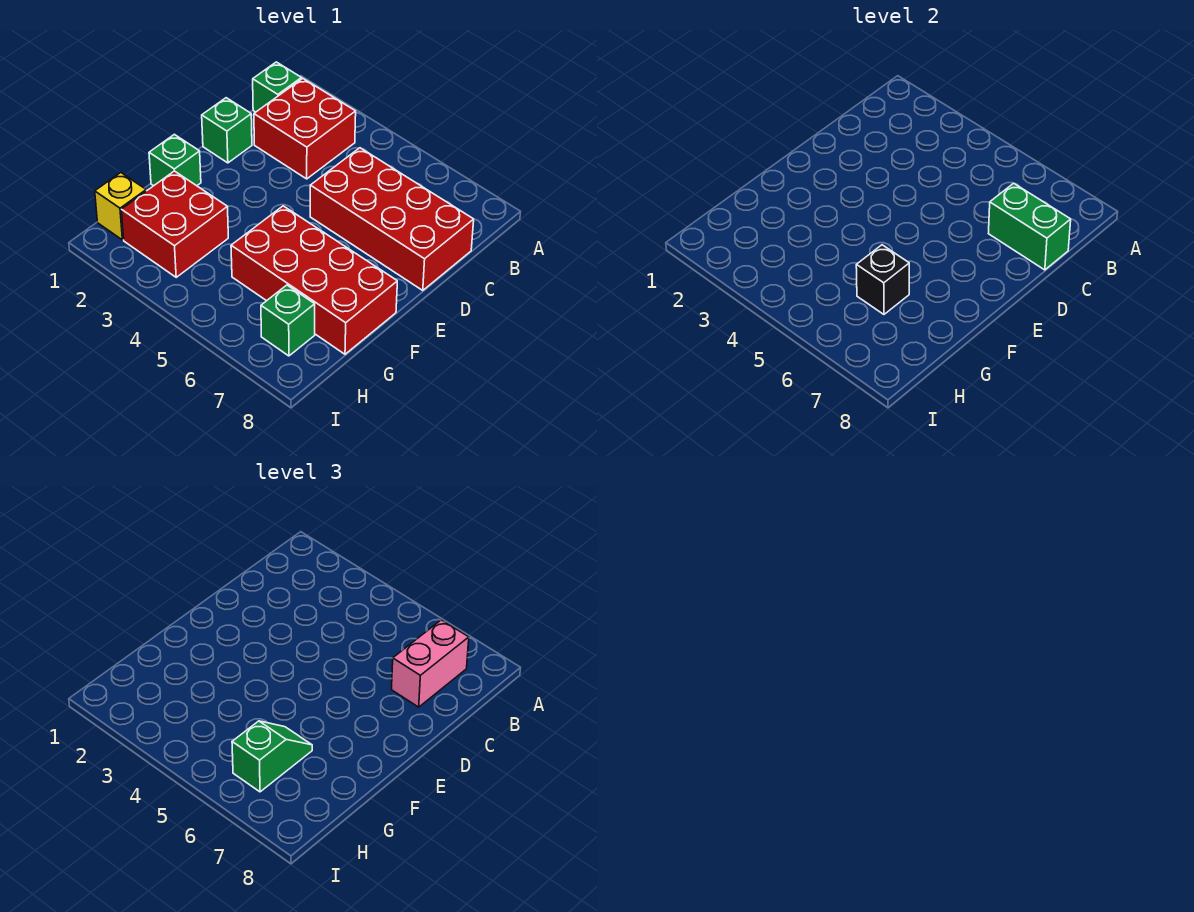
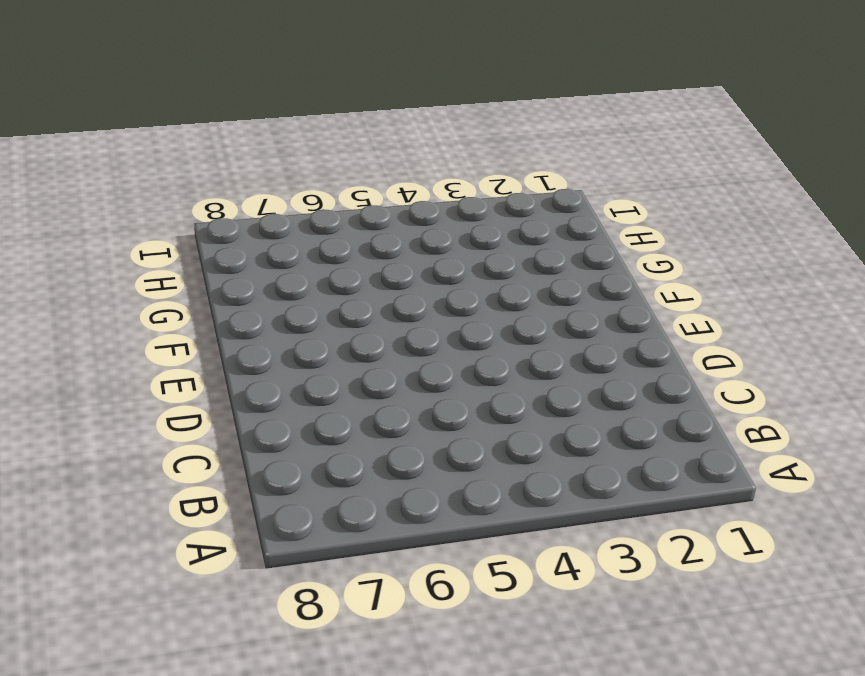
none -> green 1x1 brick [253,62,302,112]
none -> red 2x2 brick [254,78,356,179]
none -> red 2x4 brick [310,148,474,291]

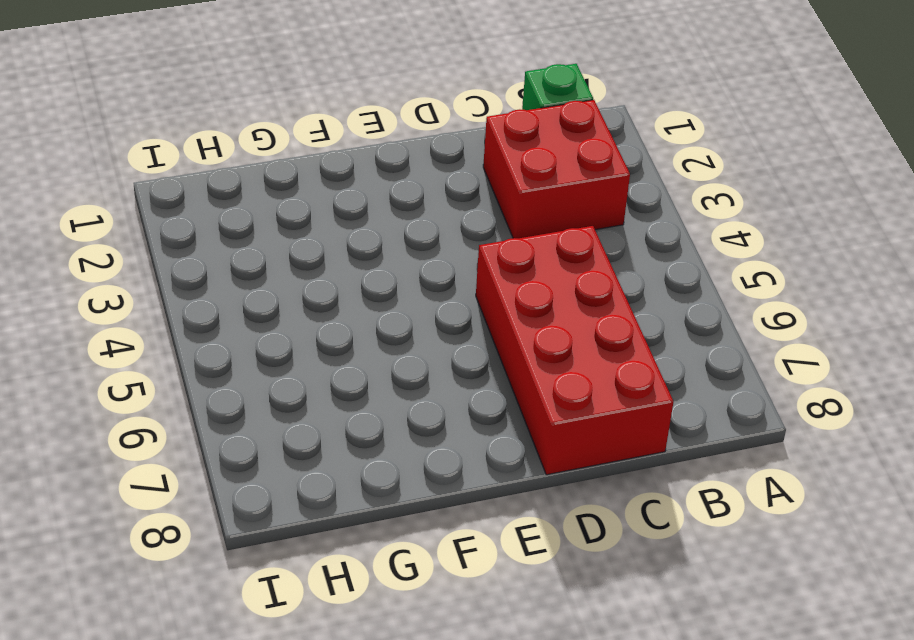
none -> green 1x1 brick [202,98,252,163]
none -> green 1x1 brick [149,134,201,186]
none -> red 2x4 brick [231,206,397,354]

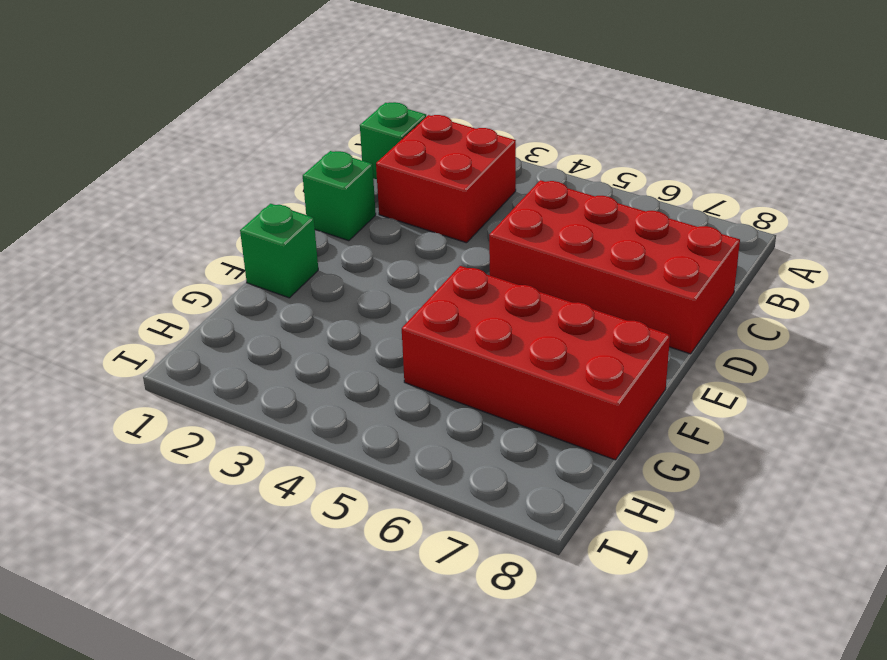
none -> red 2x2 brick [121,171,228,277]
none -> yellow 1x1 brick [95,173,146,240]
none -> green 1x1 brick [261,285,315,356]

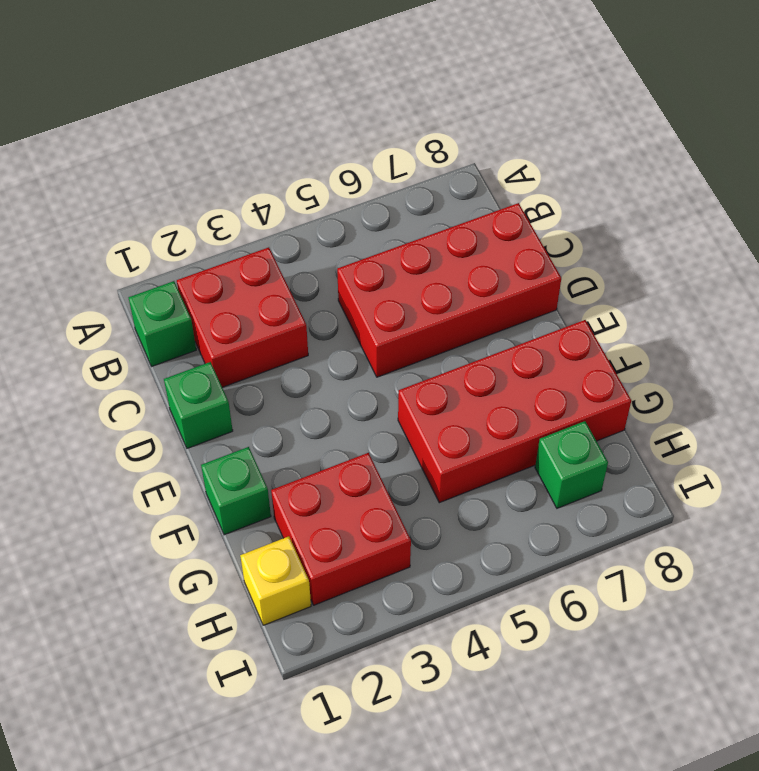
none -> green 1x2 brick [989,183,1071,270]
none -> black 1x1 brick [856,245,909,314]
none -> pink 1x2 brick [392,620,469,707]

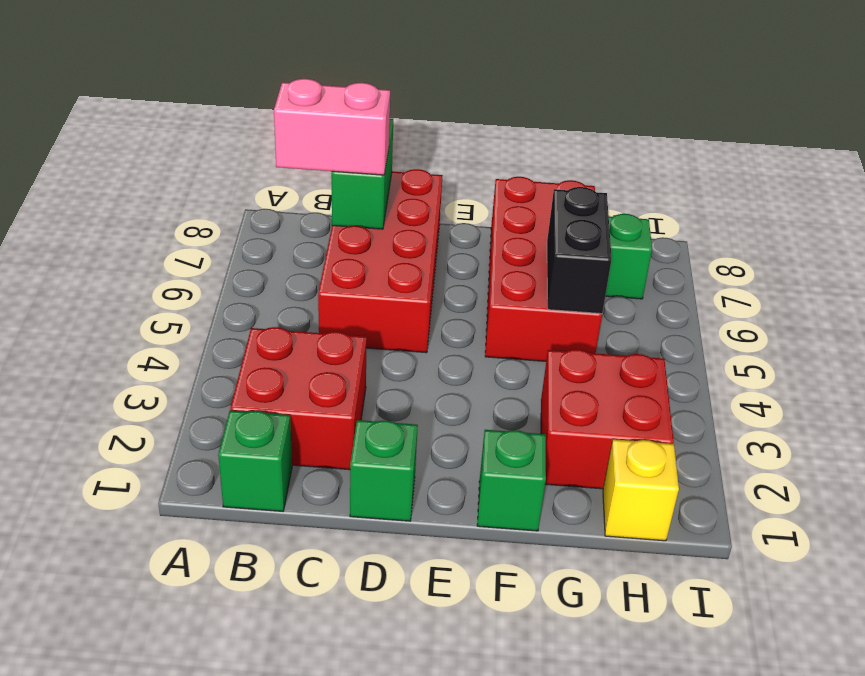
black 1x2 brick [547,187,612,314] -> black 1x1 brick [856,245,909,314]
none -> green 1x2 slope [232,721,312,792]

